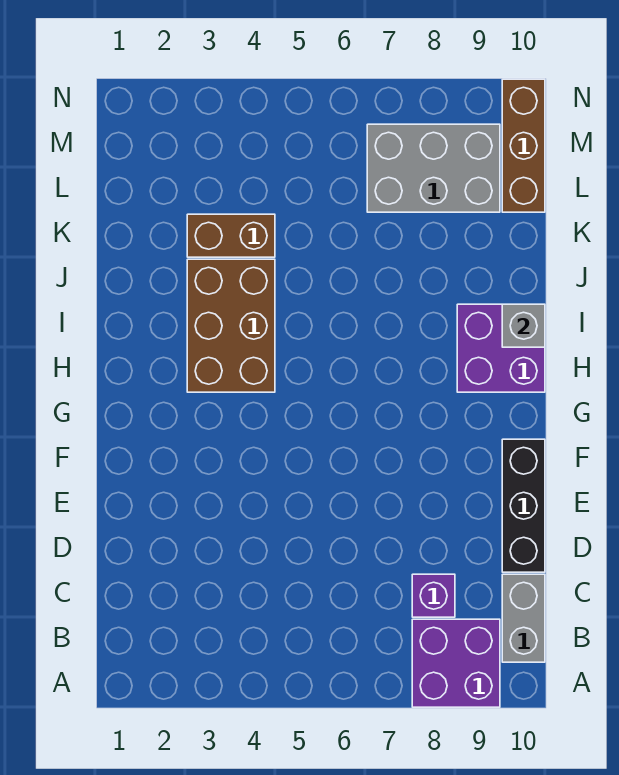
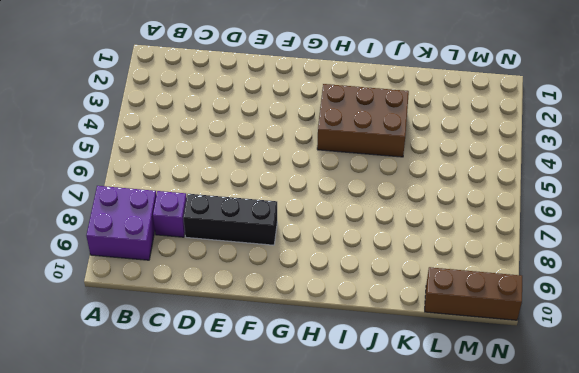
black 1x3 brick [183,194,277,245] -> black 1x3 brick moved to [502,439,545,572]
none -> grey 1x2 brick [502,574,545,662]
none -> purple 2x2 brick [457,304,545,392]

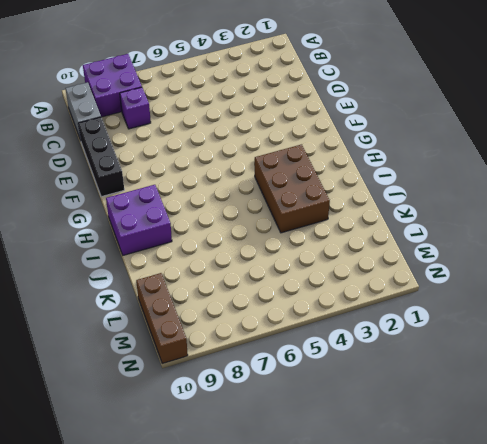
none -> brown 1x2 brick [187,214,275,257]
none -> grey 2x3 brick [367,124,500,212]

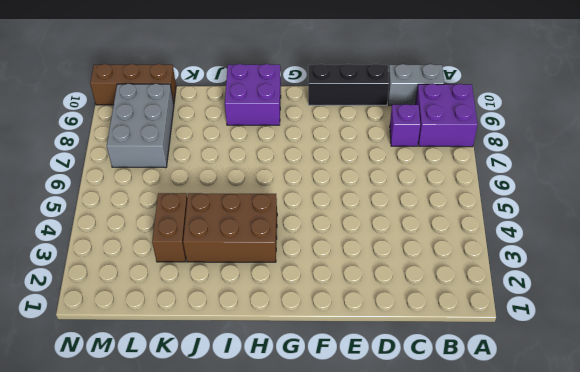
none -> grey 1x1 brick [502,304,545,347]

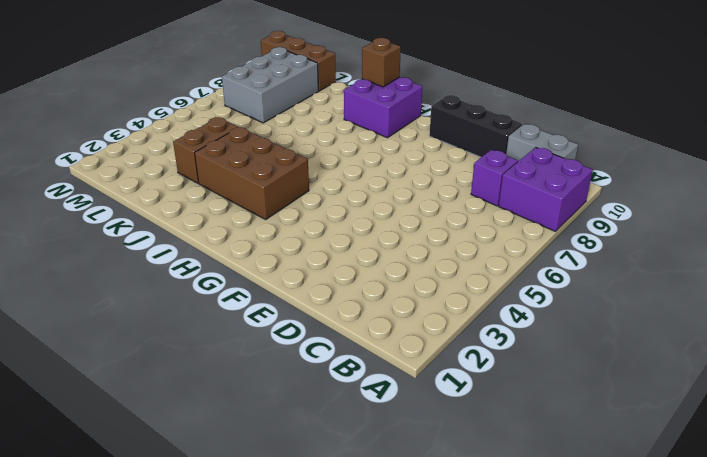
brown 1x1 brick [362,38,401,87] -> grey 1x1 brick [502,304,545,347]

